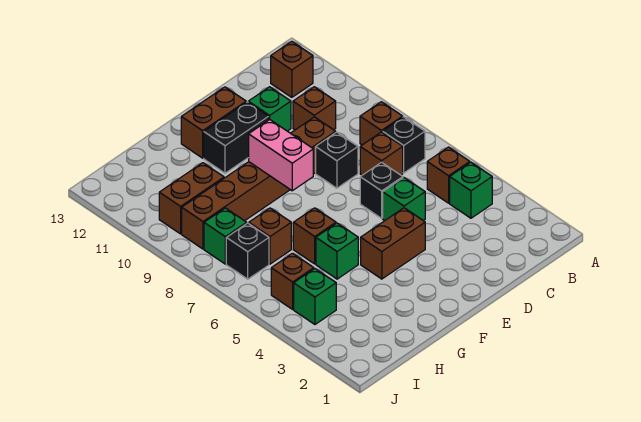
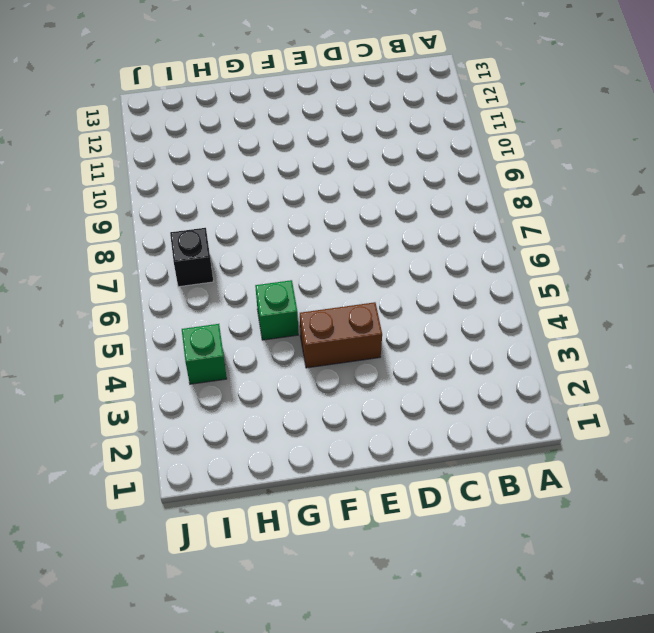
none -> green 1x1 brick [450,162,492,218]
none -> brown 1x1 brick [427,147,470,203]
none -> black 1x1 brick [382,117,425,173]

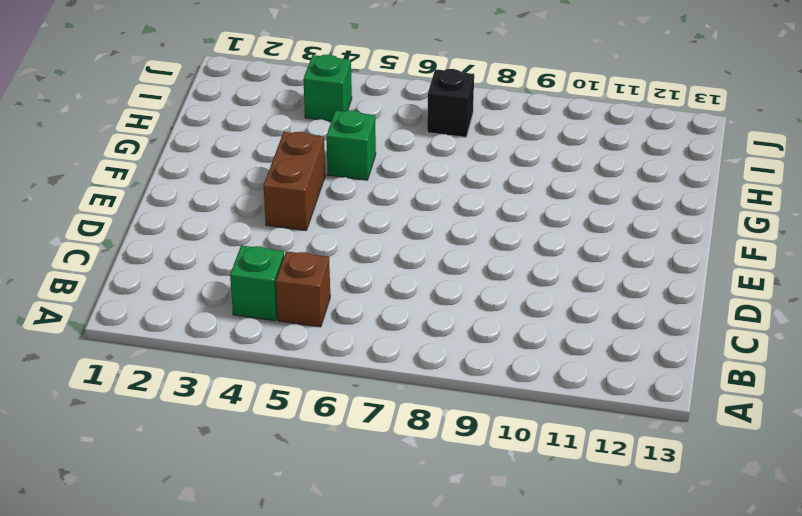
none -> black 1x1 brick [382,117,425,173]
none -> brown 1x1 brick [360,102,403,145]
none -> brown 1x1 brick [271,41,313,97]

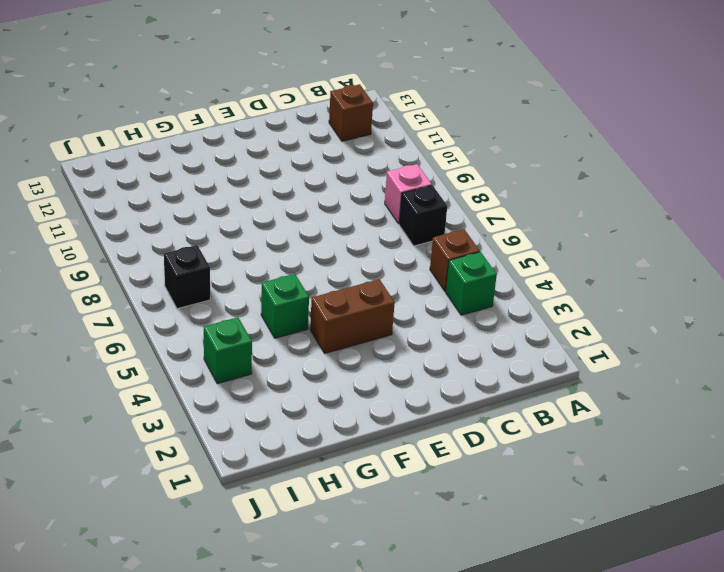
pink 1x1 brick [385,164,432,224] -> brown 1x1 brick [360,102,403,145]
none -> brown 1x1 brick [360,132,403,175]
none -> brown 1x1 brick [293,87,336,130]
none -> green 1x1 brick [383,178,425,221]

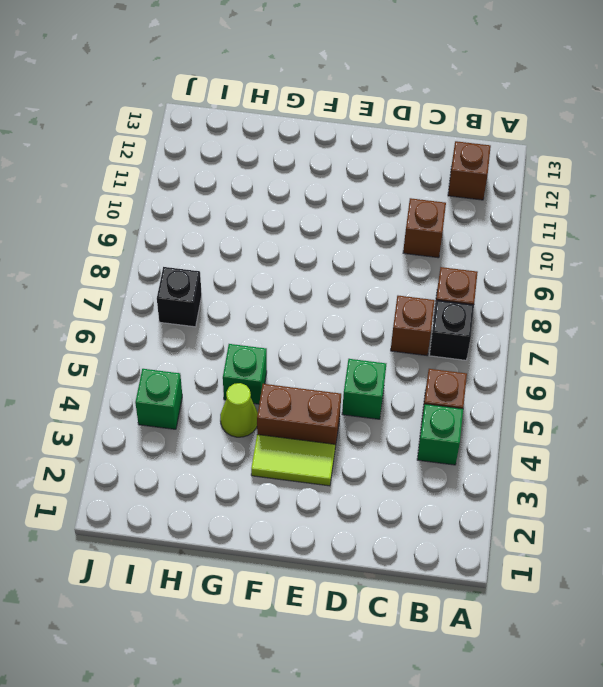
lime 1x2 tile [251,435,335,486] -> none
lime 1x1 cone [220,383,258,437] -> none
none -> black 1x1 brick [360,162,403,218]
none -> black 1x1 brick [316,132,358,188]
none -> brown 1x6 brick [182,117,336,249]

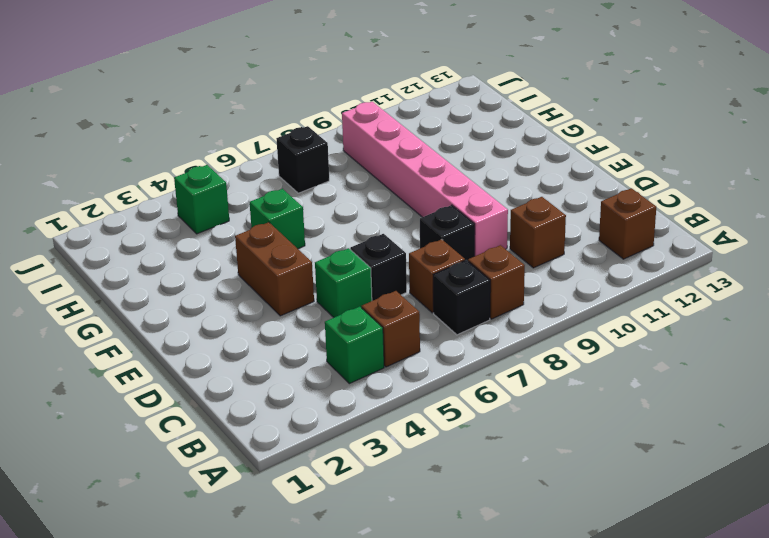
pink 1x6 brick [342,102,508,256] -> brown 1x6 brick [182,117,336,249]
none -> green 1x1 brick [248,87,291,131]
none -> black 1x2 brick [204,102,269,173]
none -> brown 1x2 brick [181,87,246,158]

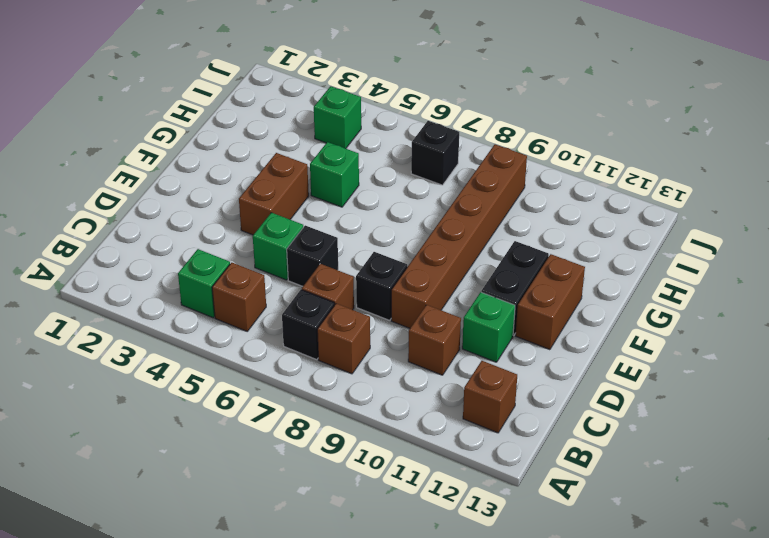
none -> brown 1x1 brick [293,208,336,264]
none -> brown 1x1 brick [249,208,291,264]
none -> brown 1x2 brick [159,163,224,234]

